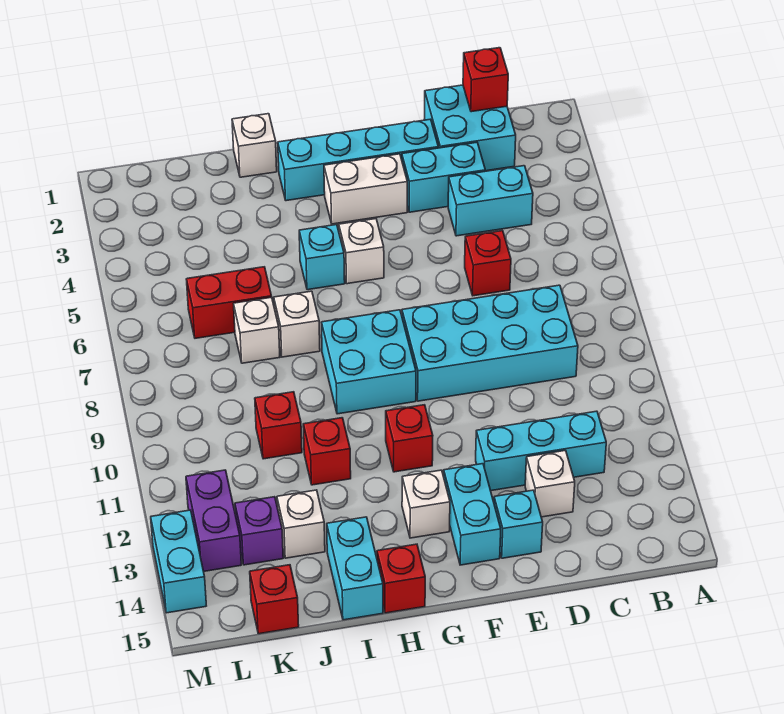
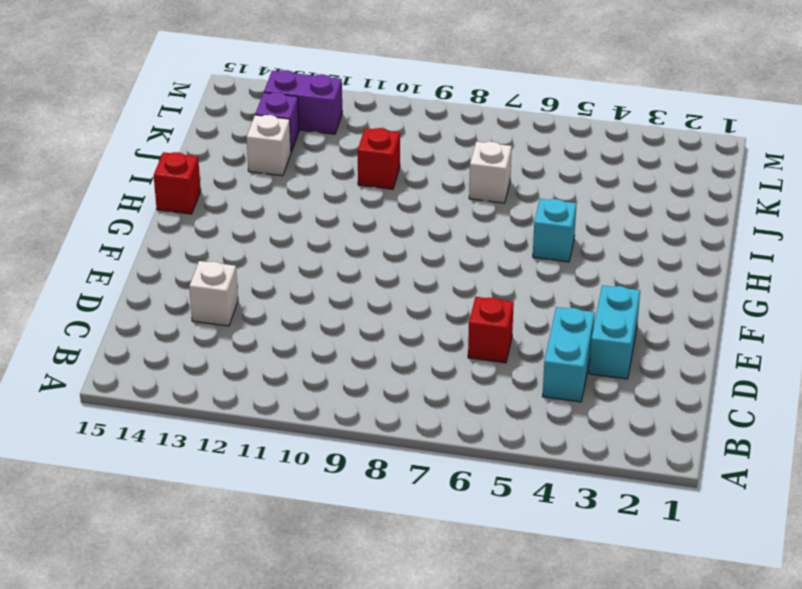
none -> cyan 2x2 brick [424,85,516,171]
none -> cyan 2x4 brick [402,285,578,401]
none -> cyan 1x3 brick [476,411,606,491]
none -> cyan 1x4 brick [278,119,438,201]

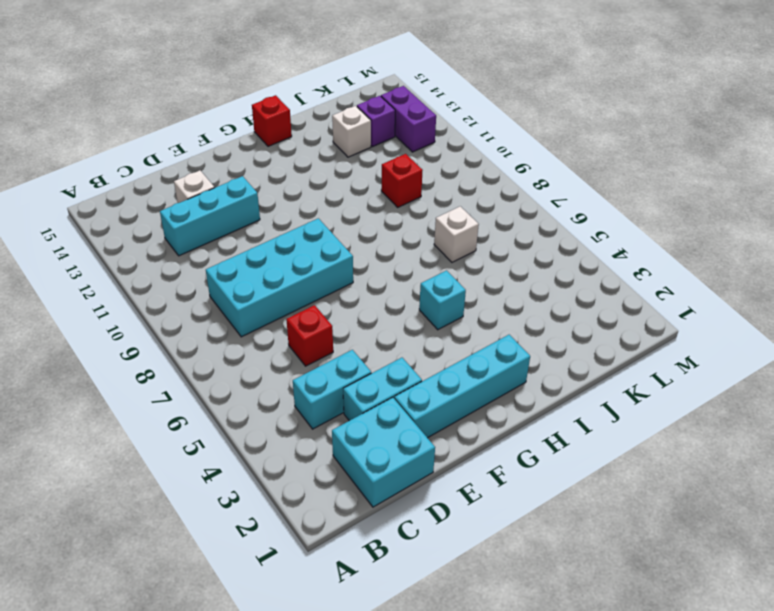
none -> cyan 1x1 brick [494,490,543,558]
none -> white 1x2 brick [324,154,407,224]
none -> cyan 1x2 brick [444,464,501,565]
none -> white 1x1 brick [339,219,384,284]

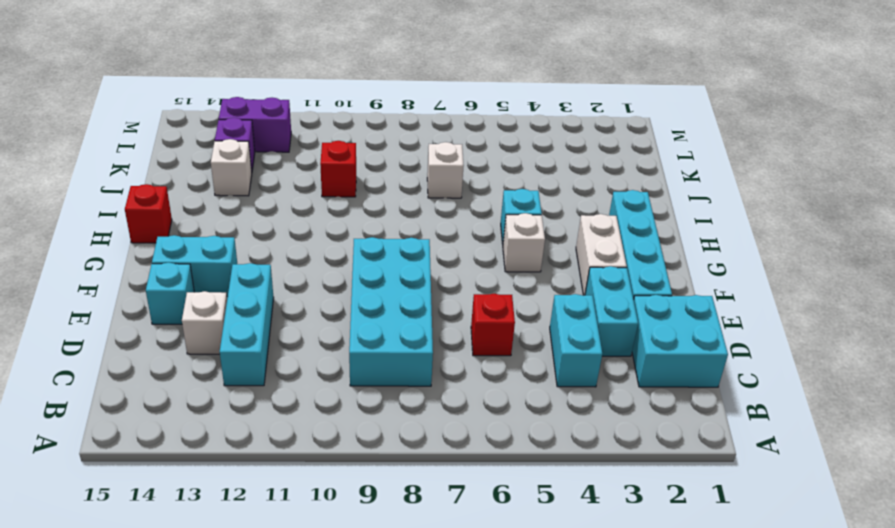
none -> cyan 2x2 brick [321,310,416,414]
none -> red 1x1 brick [386,405,433,472]
none -> white 1x1 brick [402,470,450,538]
none -> white 1x1 brick [232,114,277,177]

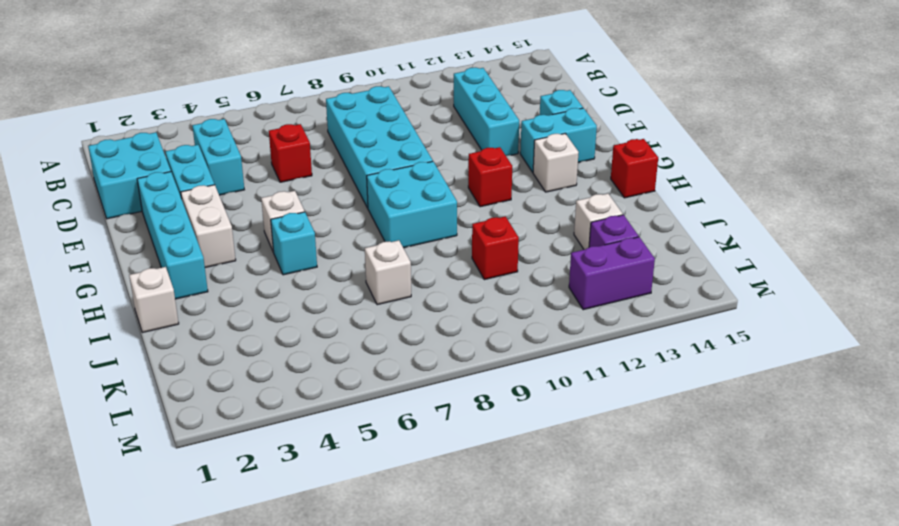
none -> white 1x1 brick [525,450,575,517]
none -> white 1x1 brick [274,291,320,357]
none -> red 1x1 brick [303,418,351,485]
none -> cyan 1x2 brick [327,517,383,620]

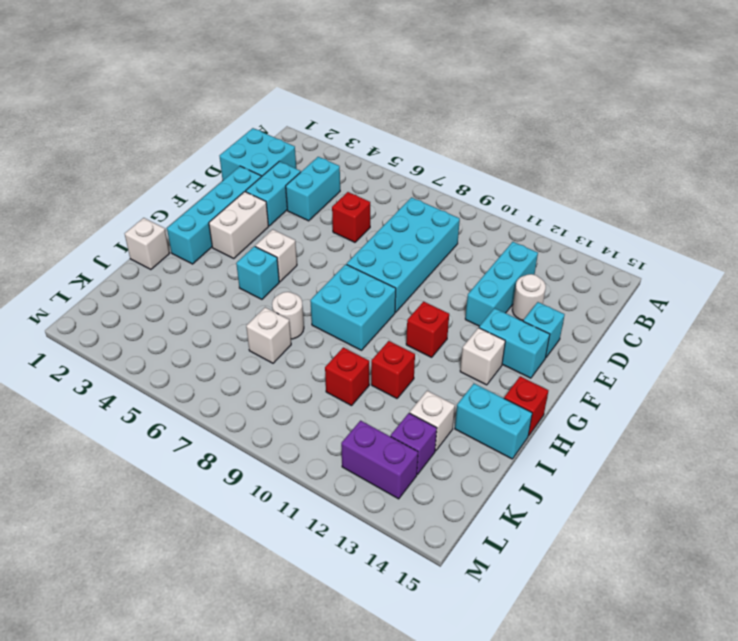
white 1x1 round brick [512,274,546,320] -> white 1x1 brick [525,450,575,517]
white 1x1 round brick [272,292,304,339] -> white 1x1 brick [274,291,320,357]
none -> red 1x2 brick [186,267,272,338]
none -> red 1x1 brick [250,565,299,634]
none -> cyan 1x2 brick [151,510,206,613]
none -> red 1x1 brick [463,48,508,112]

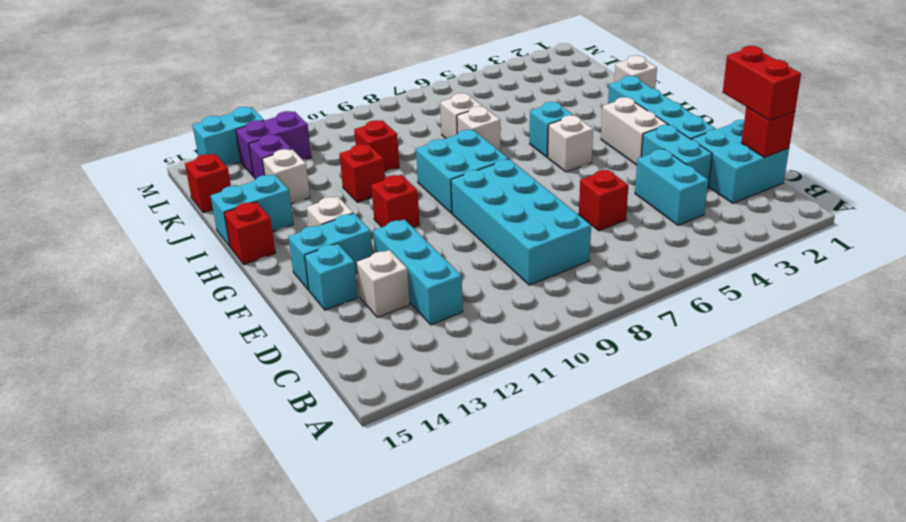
red 1x2 brick [723,46,801,121] -> red 1x2 brick moved to [186,267,272,338]

